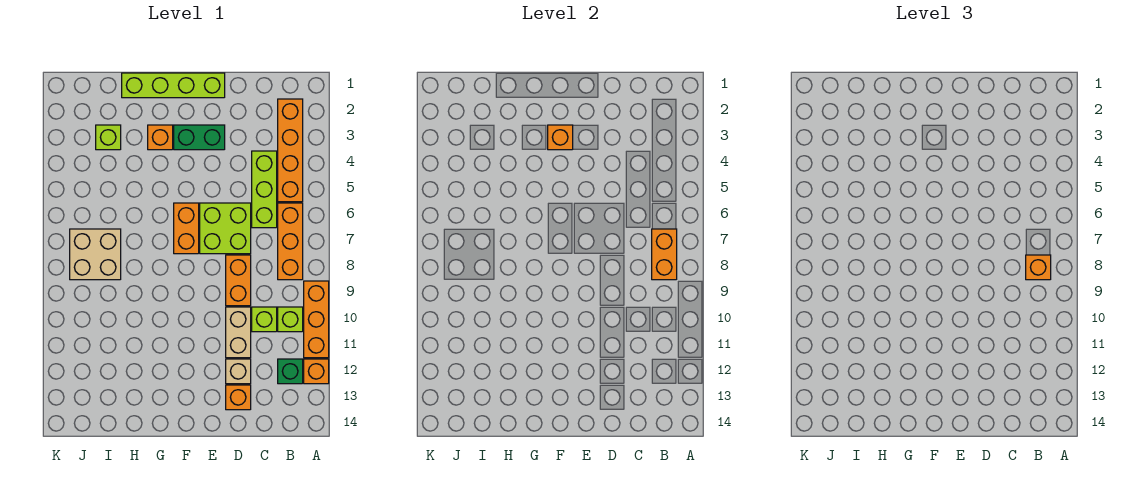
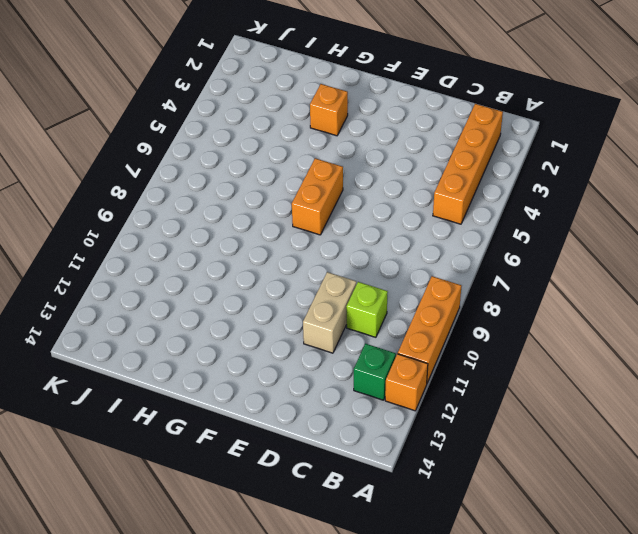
none -> orange 1x3 brick [278,203,303,280]
none -> lime 1x1 brick [278,307,303,332]
none -> lime 1x3 brick [252,151,277,228]

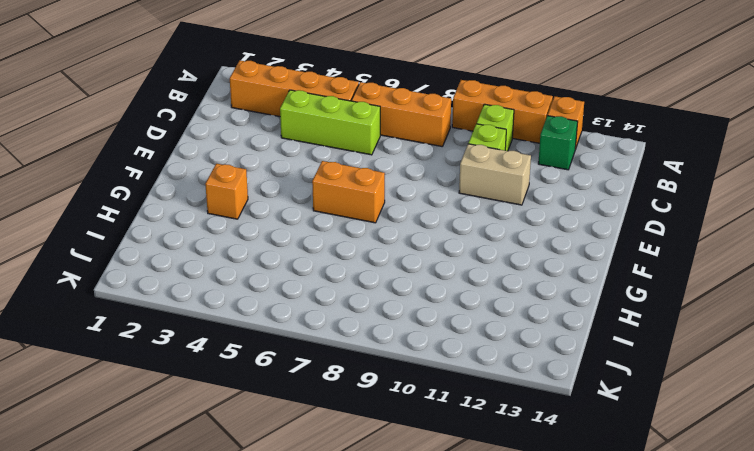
none -> lime 2x2 brick [200,203,251,254]
none -> orange 1x2 brick [226,255,251,306]
none -> tan 1x1 brick [226,359,251,384]

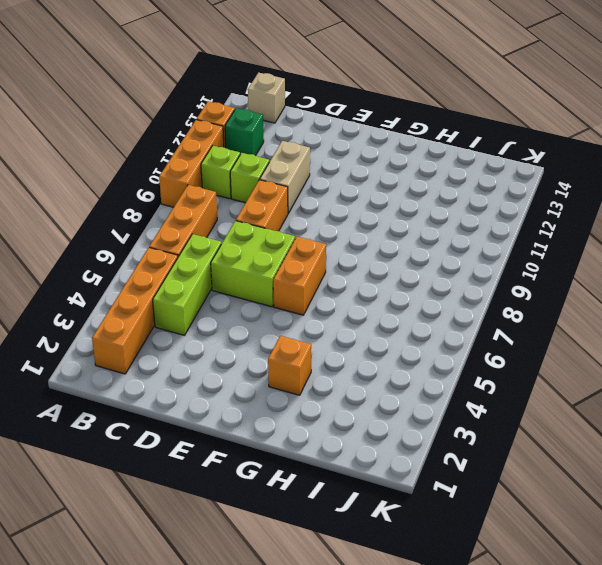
tan 1x1 brick [248,73,285,123] -> tan 1x1 brick moved to [226,359,251,384]
none -> orange 1x1 brick [226,385,251,410]
none -> lime 1x4 brick [122,73,225,98]
none -> green 1x2 brick [174,125,225,150]

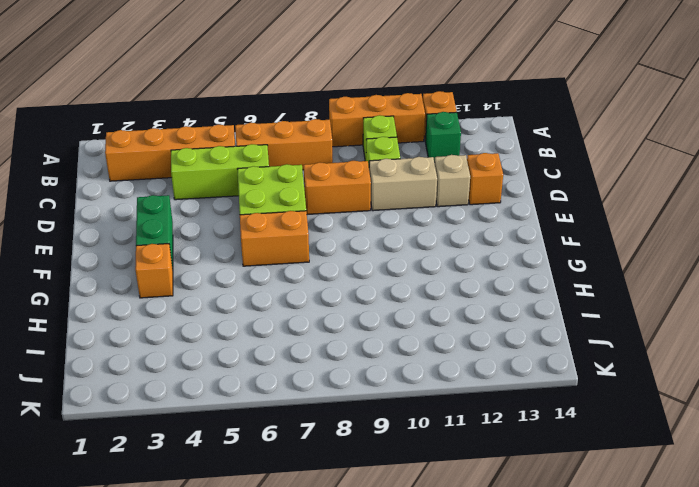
none -> lime 1x4 brick [122,73,225,98]
none -> lime 1x1 brick [96,125,121,150]
none -> tan 2x2 brick [70,229,121,280]

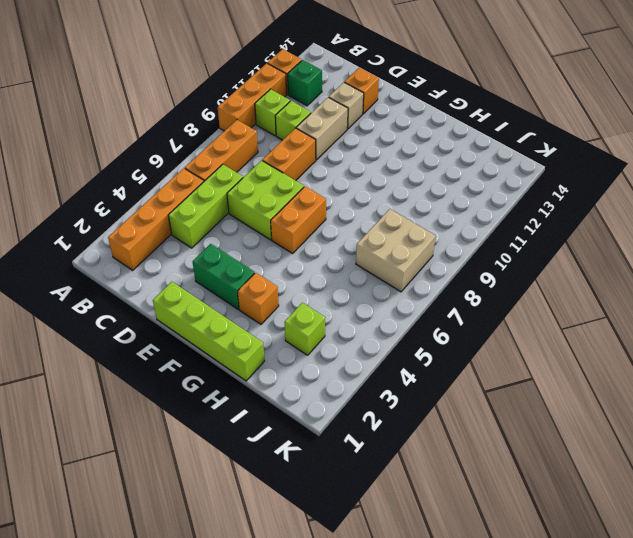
none -> orange 1x2 brick [652,229,677,280]
none -> orange 1x1 brick [548,125,573,150]
none -> orange 1x1 brick [1026,255,1051,280]

